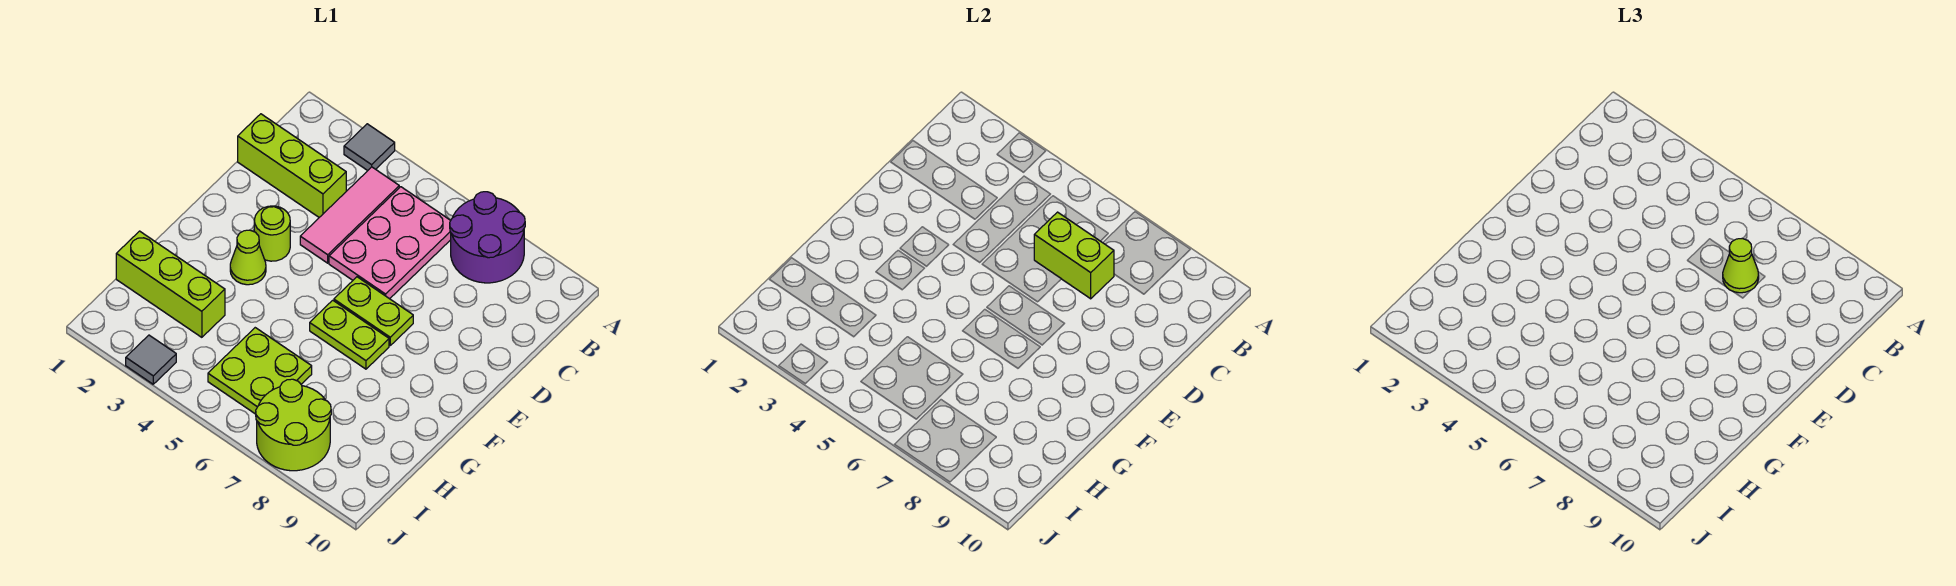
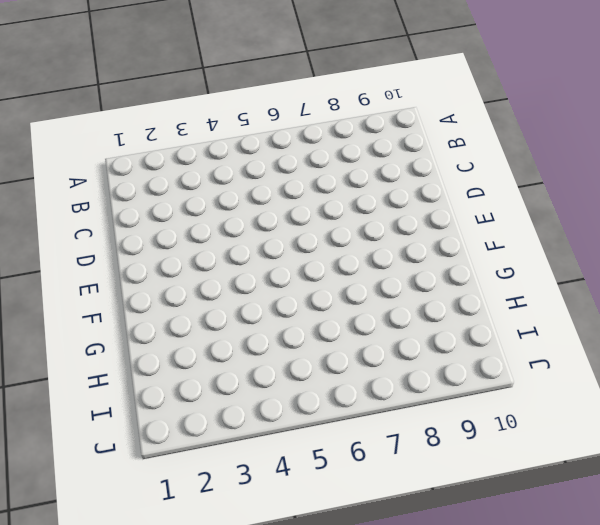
none -> grey 1x1 tile [344,124,395,171]
none -> purple 2x2 round brick [450,192,525,283]
none -> pink 1x3 tile [300,167,399,263]

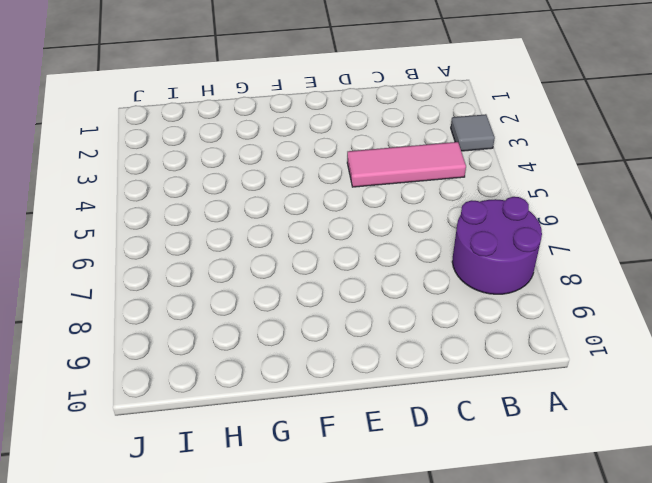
none -> pink 2x3 plate [329,187,451,299]
none -> lime 1x3 brick [238,114,346,217]
none -> lime 1x1 round brick [254,206,290,261]

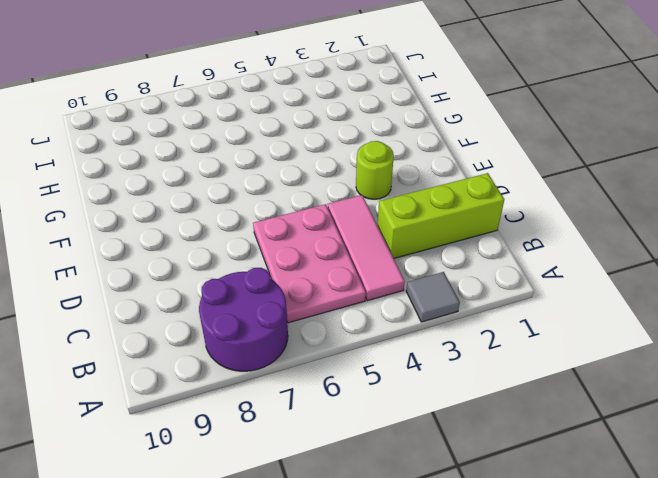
none -> lime 1x2 plate [334,277,413,345]
none -> lime 1x1 cone [230,230,266,285]
none -> lime 1x2 plate [310,300,389,369]

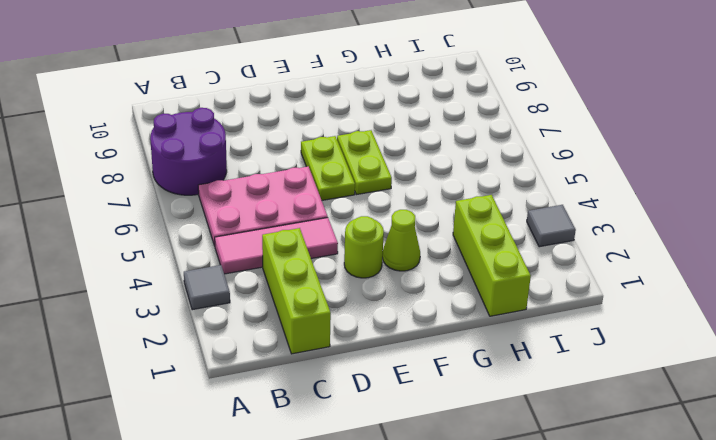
none -> lime 2x2 plate [208,328,312,414]
none -> lime 2x2 round brick [256,379,331,471]
none -> lime 1x2 brick [1034,212,1114,299]

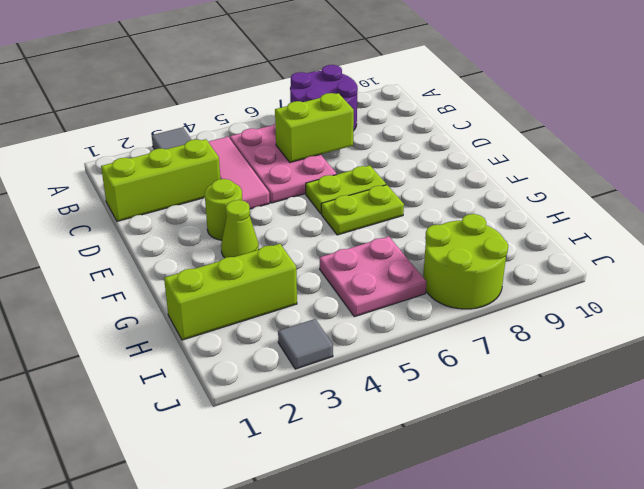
pink 2x2 plate [320,237,427,317] -> lime 2x2 plate [208,328,312,414]
none -> lime 1x1 cone [1723,239,1759,293]

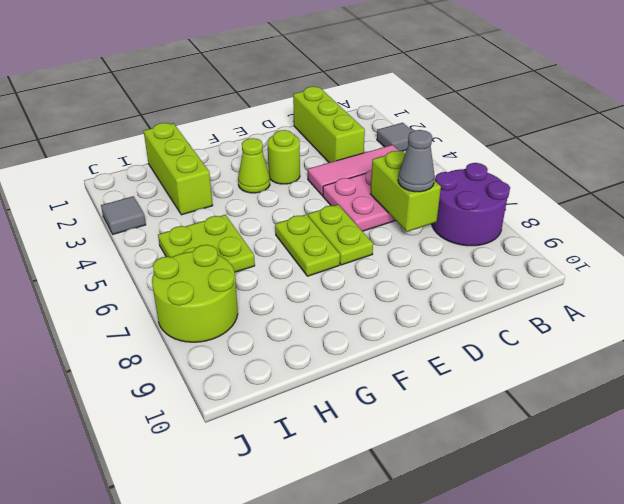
grey 1x1 cone [398,130,435,192] -> lime 1x1 cone [1723,239,1759,293]

